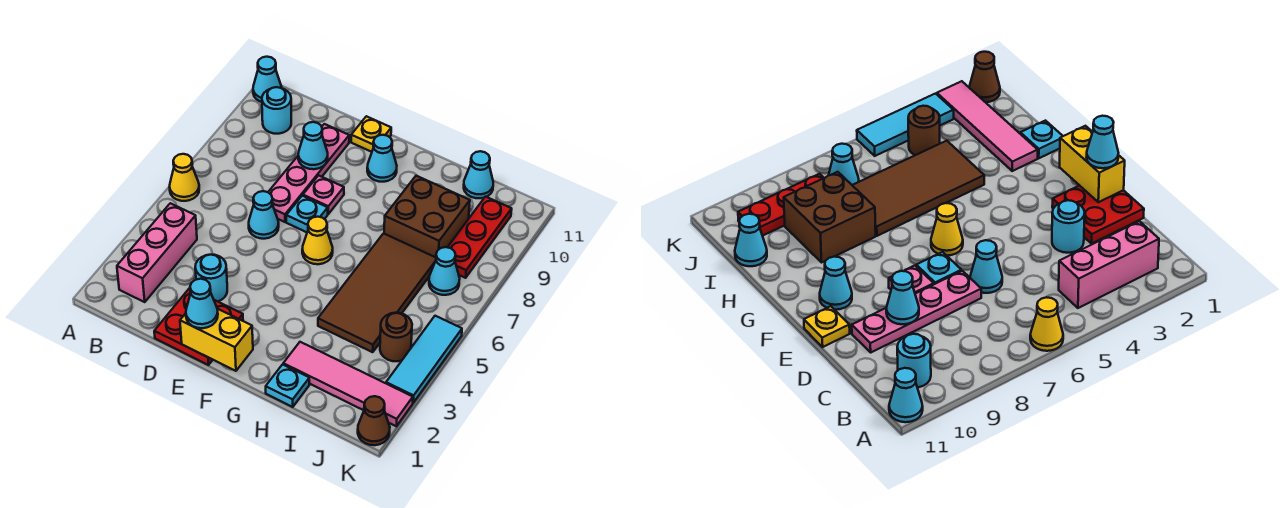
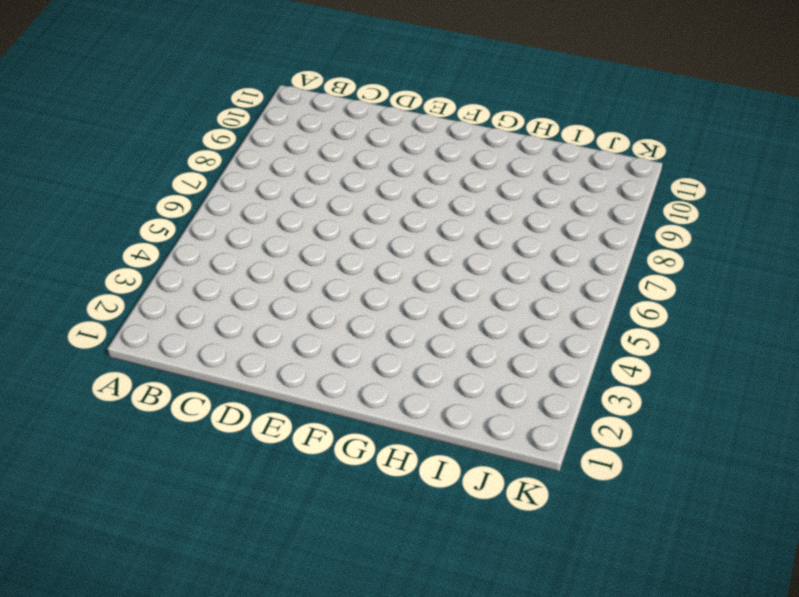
none -> yellow 1x1 cone [169,154,199,201]
none -> cyan 1x1 cone [253,57,282,102]
none -> pink 1x3 brick [117,203,197,302]

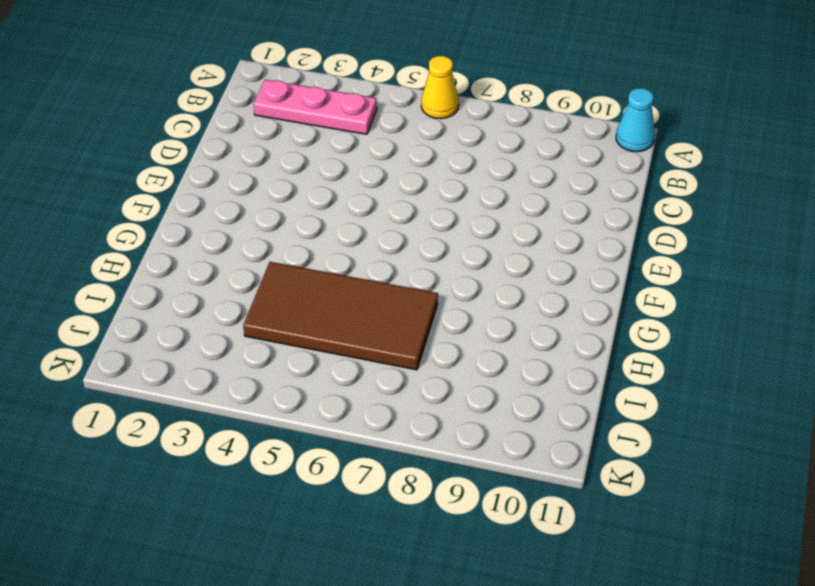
pink 1x3 plate [254,80,377,134] -> pink 1x3 brick [117,203,197,302]
none -> cyan 1x1 round brick [262,87,291,134]
none -> red 2x2 plate [154,288,243,365]
none -> cyan 1x1 round brick [195,255,227,301]

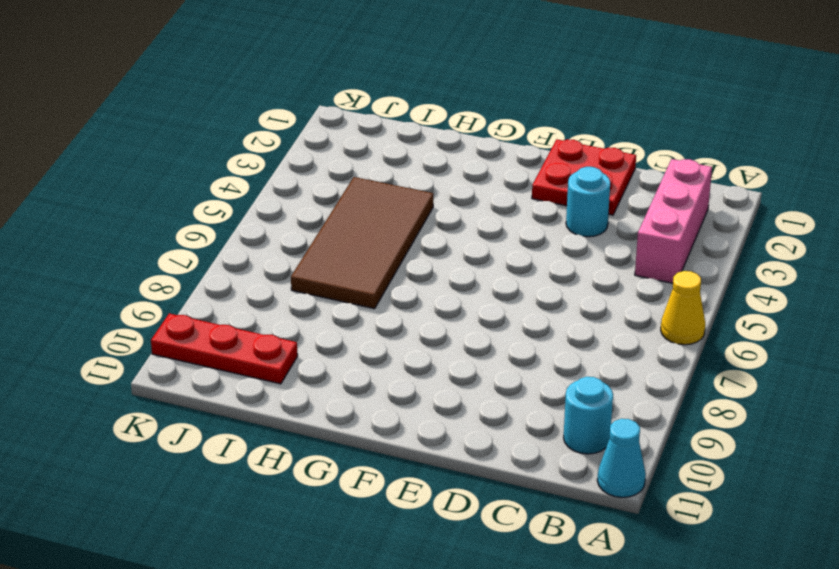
red 1x3 plate [151,313,298,384] -> red 1x3 plate turned to [448,197,512,278]
none -> cyan 1x1 cone [249,191,279,239]
none -> pink 1x4 plate [268,124,349,222]
none -> cyan 1x1 plate [286,196,328,232]

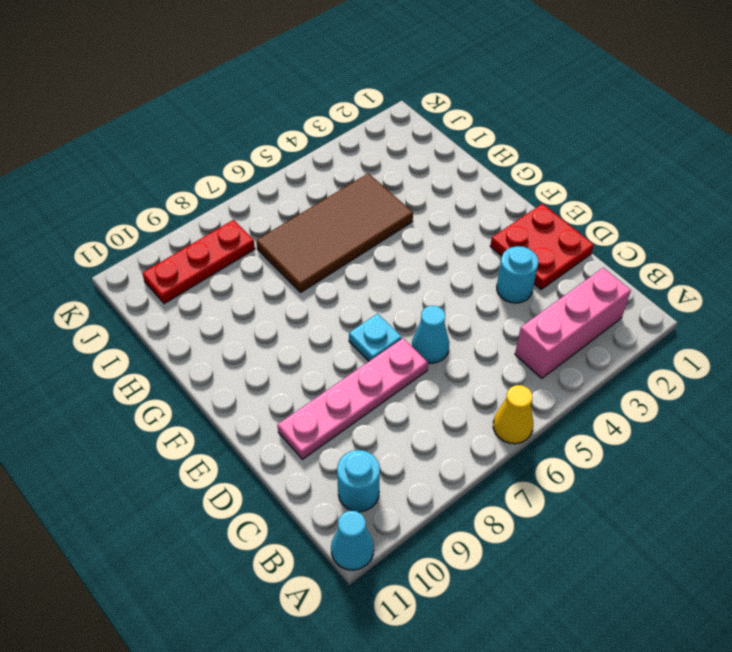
none -> pink 1x1 plate [303,175,344,214]
none -> yellow 1x1 plate [351,116,391,152]
none -> yellow 1x1 cone [302,217,333,264]

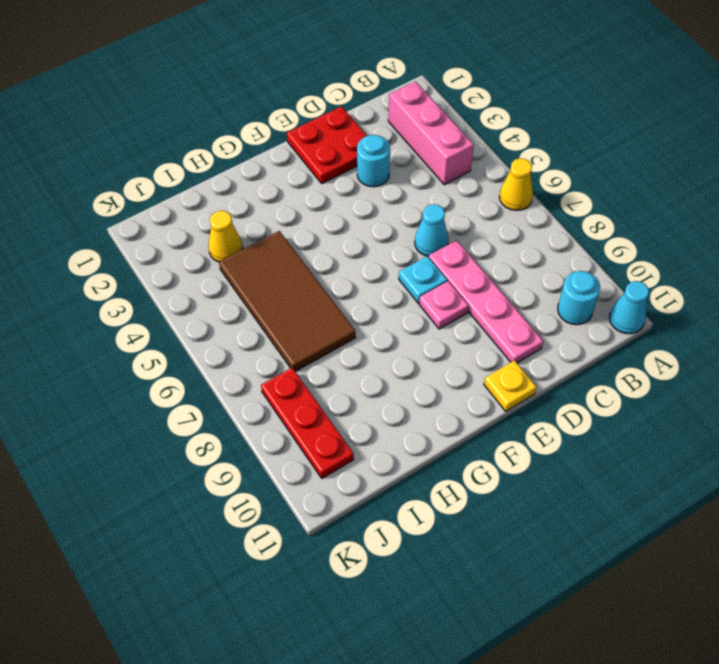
yellow 1x1 cone [208,211,243,262] -> yellow 1x1 cone moved to [302,217,333,264]
none -> cyan 1x1 cone [367,135,397,182]
none -> cyan 1x1 plate [266,364,309,407]
none -> pink 1x4 tile [283,342,413,426]

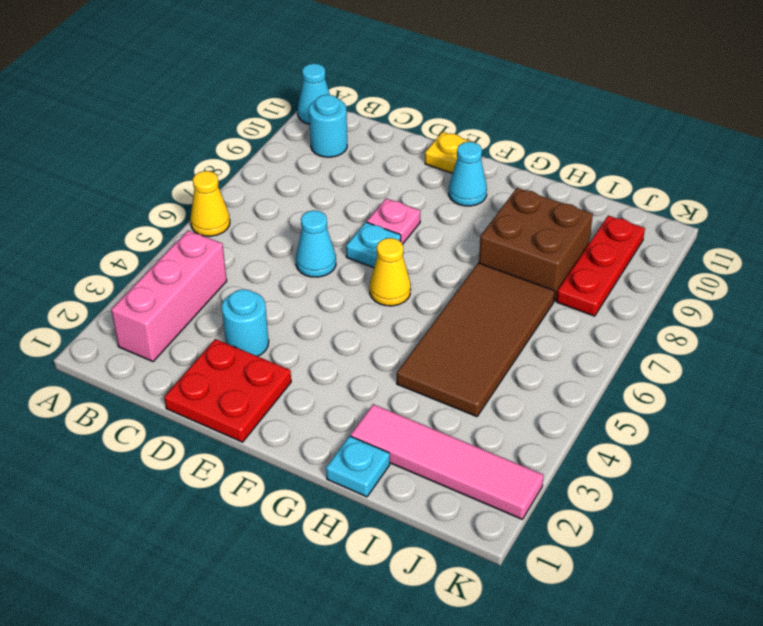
none -> pink 1x4 plate [268,124,349,222]
none -> cyan 1x1 cone [464,151,493,198]
none -> brown 1x1 round brick [380,313,412,361]

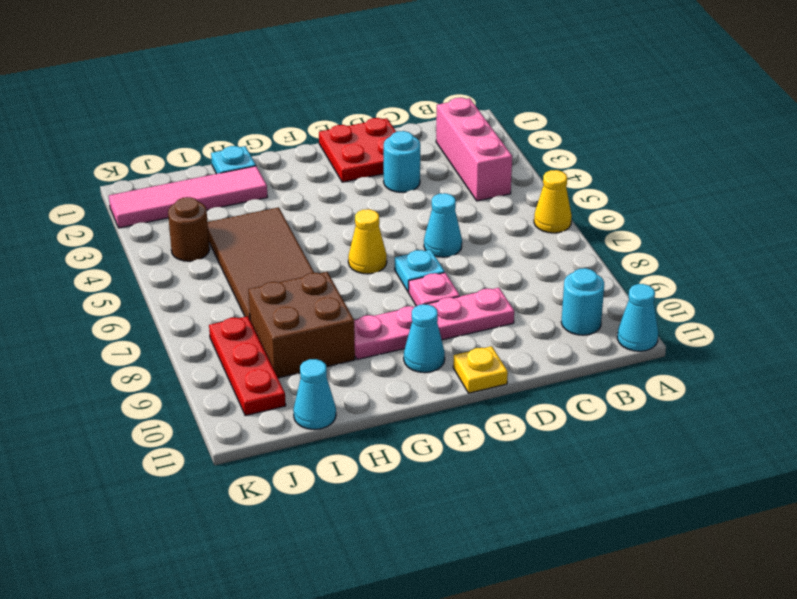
pink 1x4 plate [354,288,514,360] -> pink 1x4 plate turned to [268,124,349,222]
none -> cyan 1x1 cone [429,247,460,295]
none -> brown 1x1 cone [358,396,390,445]
none -> cyan 1x3 tile [386,316,462,403]

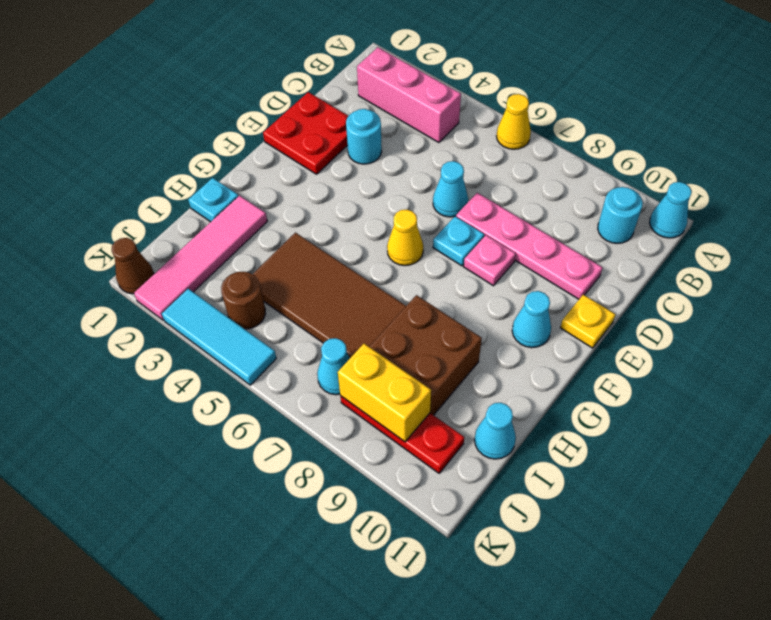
yellow 1x2 brick [338,344,431,442] -> yellow 1x2 brick turned to [180,309,253,371]
none -> cyan 1x1 cone [298,122,328,169]
none -> cyan 1x1 cone [186,279,218,328]

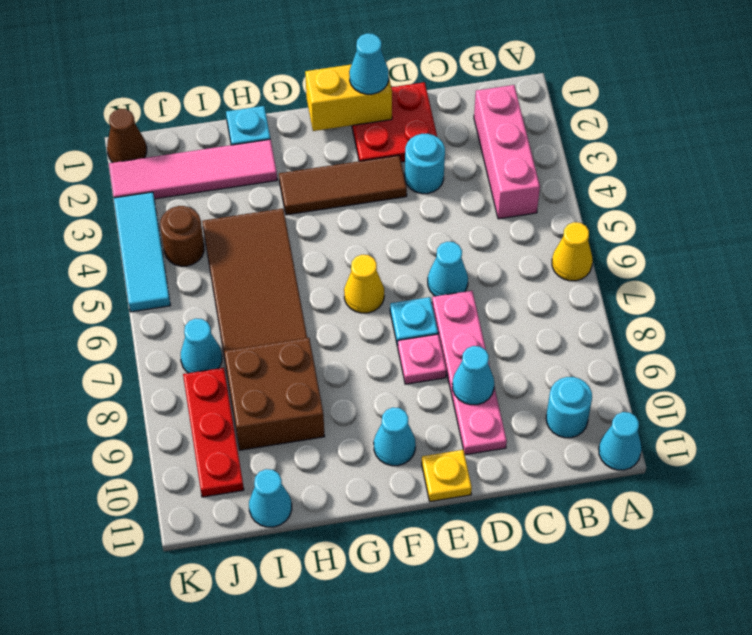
brown 1x3 tile [279,155,407,215] -> none

